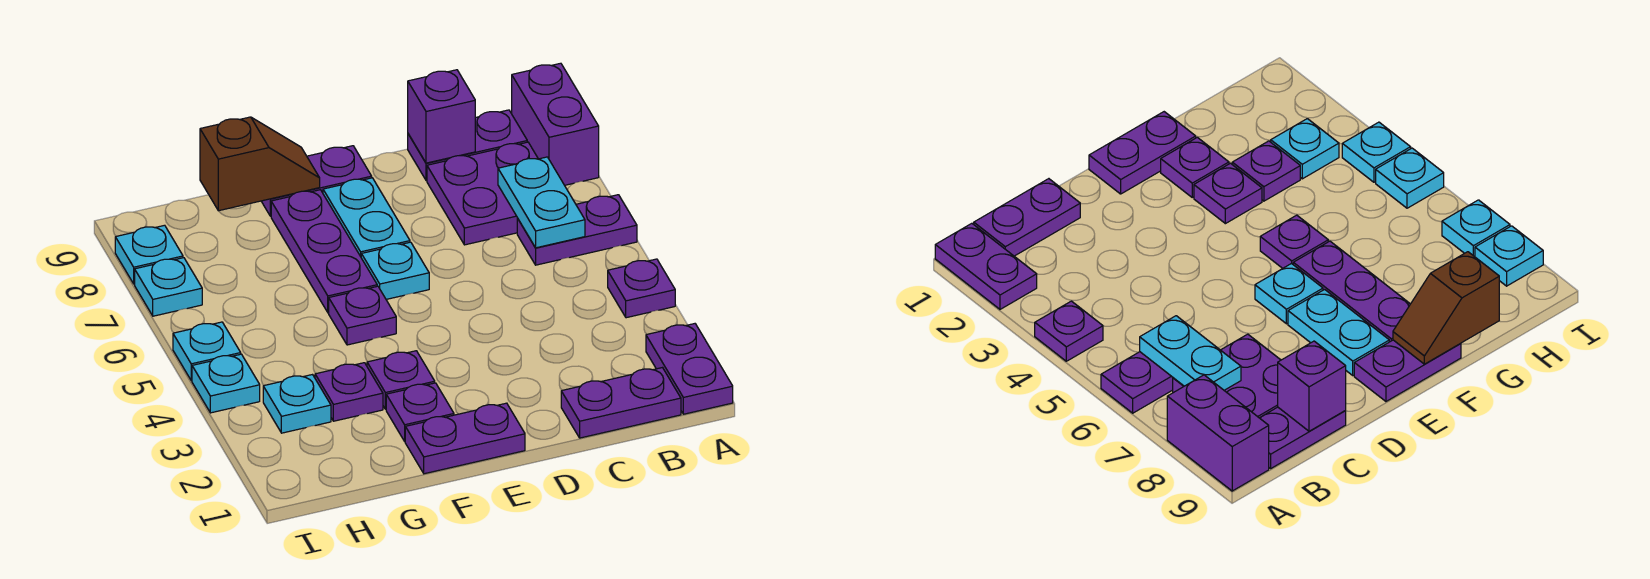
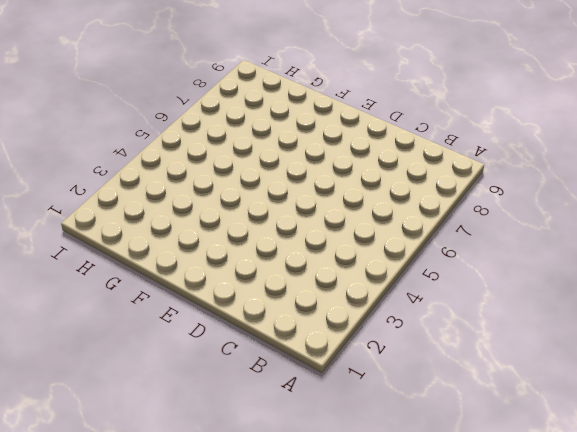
none -> purple 1x2 plate [646,324,733,414]
none -> purple 1x1 plate [608,259,675,318]
none -> purple 1x2 plate [517,195,637,265]

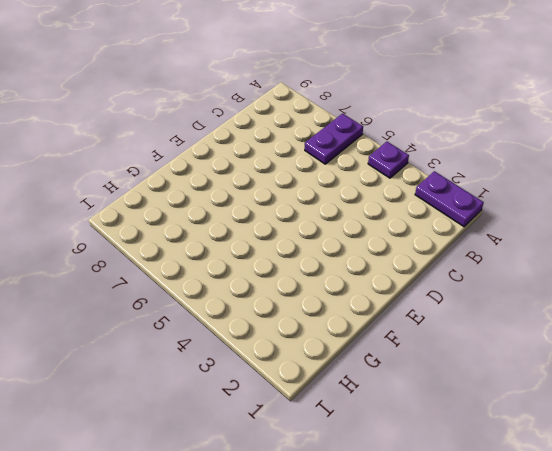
none -> purple 1x2 brick [512,63,599,185]
none -> purple 1x2 plate [561,368,681,438]
none -> purple 2x2 plate [427,142,538,245]

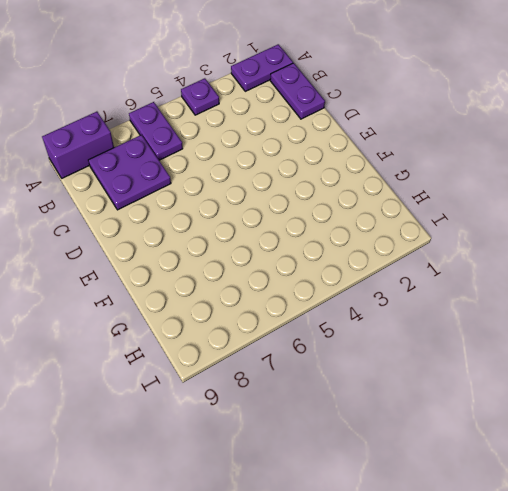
none -> purple 1x2 plate [408,110,527,180]
none -> purple 1x2 plate [405,403,525,474]
none -> cyan 1x1 plate [361,242,429,299]

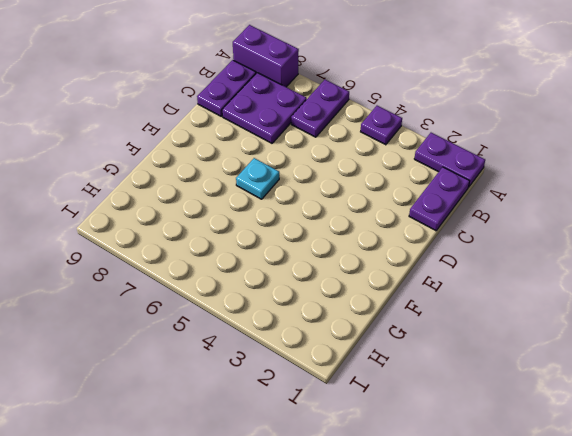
none -> purple 1x2 plate [405,403,525,474]
none -> cyan 1x2 plate [323,178,410,256]
none -> purple 1x2 plate [261,146,372,216]

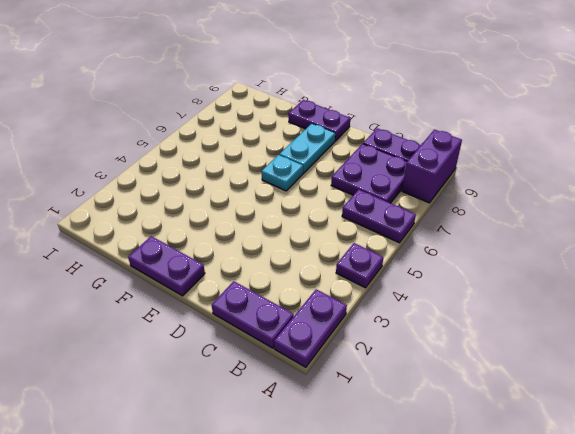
none -> purple 1x1 plate [386,383,454,441]
none -> purple 1x1 plate [367,351,435,409]
none -> purple 1x1 plate [329,286,396,345]

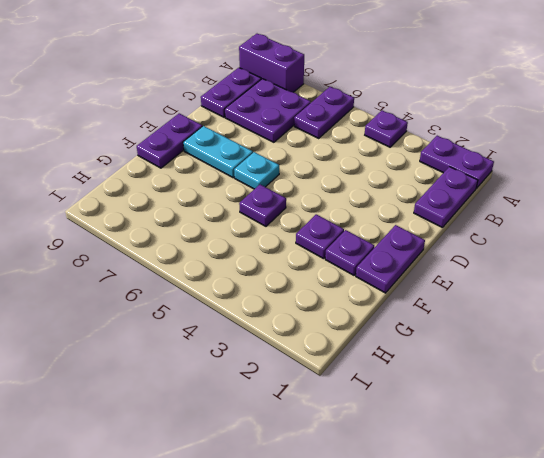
none -> purple 1x3 plate [271,190,377,313]
none -> purple 1x1 plate [315,363,383,421]
none -> cyan 1x1 plate [263,375,331,433]

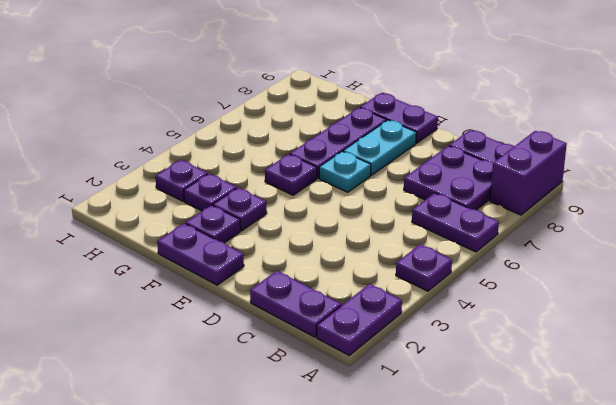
purple 1x1 plate [155,160,208,201] -> cyan 1x1 plate [263,375,331,433]
none -> cyan 1x1 plate [192,354,260,413]
none -> cyan 1x1 plate [173,322,241,381]
none -> cyan 1x1 plate [135,258,202,316]

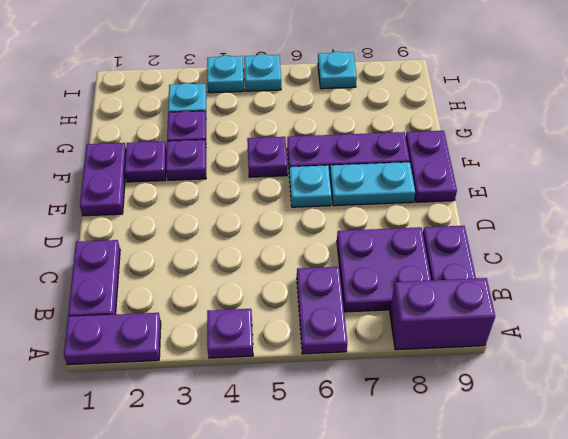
none -> cyan 1x1 plate [115,225,183,284]
none -> cyan 1x2 plate [498,157,585,248]
none -> purple 1x1 brick [408,70,475,163]

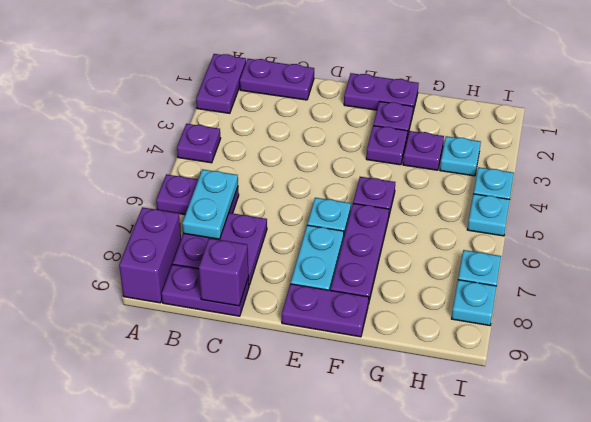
none -> brown 1x2 slope [200,117,320,211]

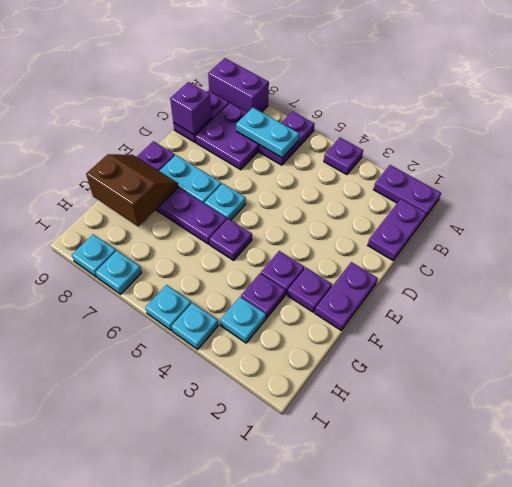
brown 2x2 slope [86,154,178,226] -> brown 1x2 slope [200,117,320,211]

